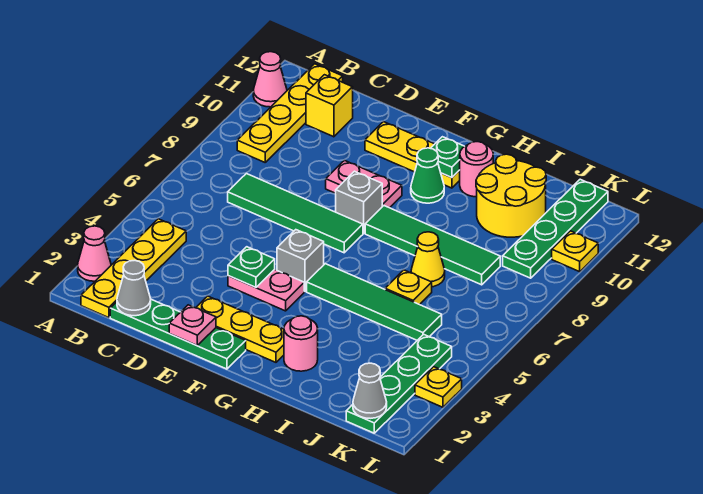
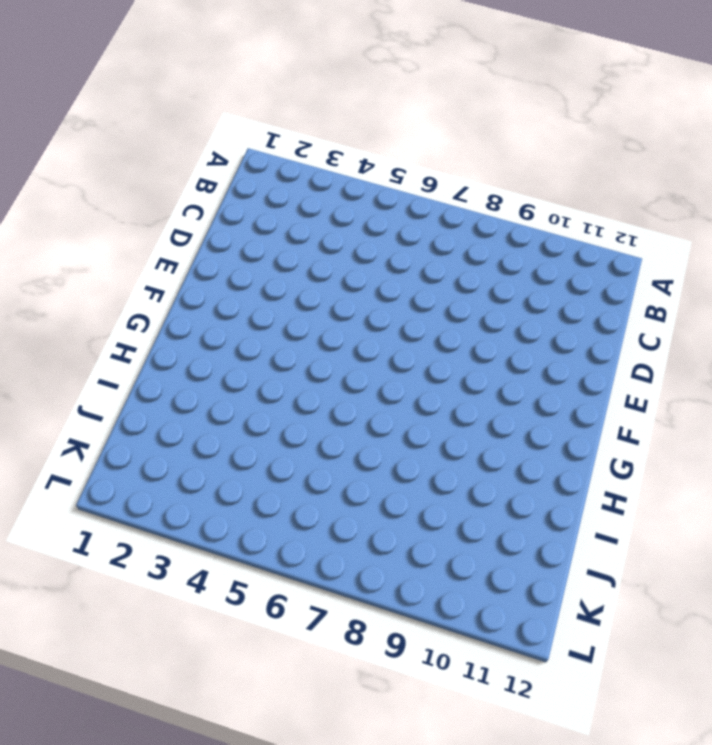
none -> pink 1x1 cone [78,226,111,281]
none -> pink 1x1 cone [253,52,287,107]
none -> yellow 1x4 plate [81,219,186,318]
none -> yellow 1x4 plate [237,64,343,162]

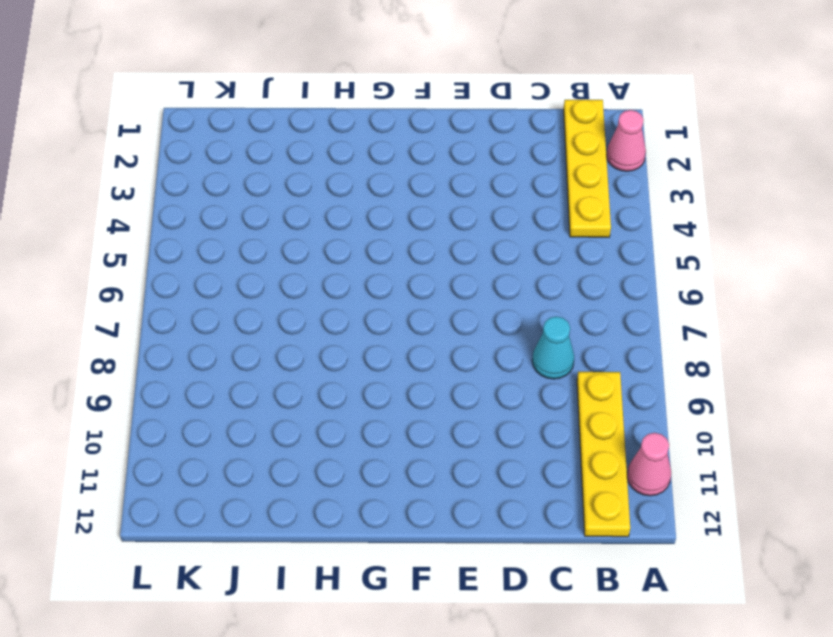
cyan 1x1 cone [532,316,574,379] -> none
none -> green 1x4 plate [110,299,246,369]
none -> green 1x4 tile [228,174,363,253]
none -> yellow 1x1 brick [306,75,353,137]
none -> yellow 1x3 plate [196,296,284,362]

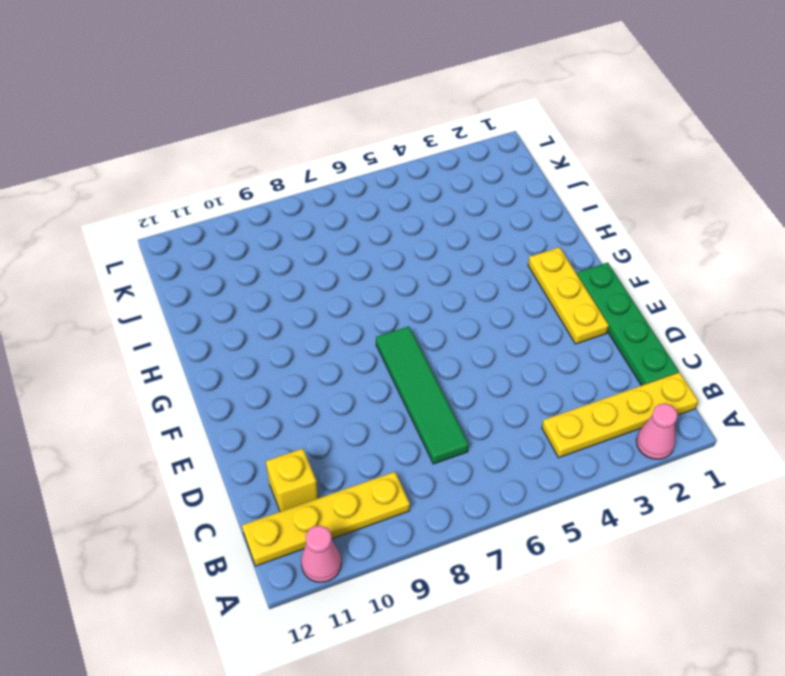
none -> pink 1x2 plate [228,269,304,311]
none -> pink 1x2 plate [326,161,402,208]
none -> yellow 1x3 plate [365,122,460,188]
none -> grey 1x1 brick [277,230,324,291]

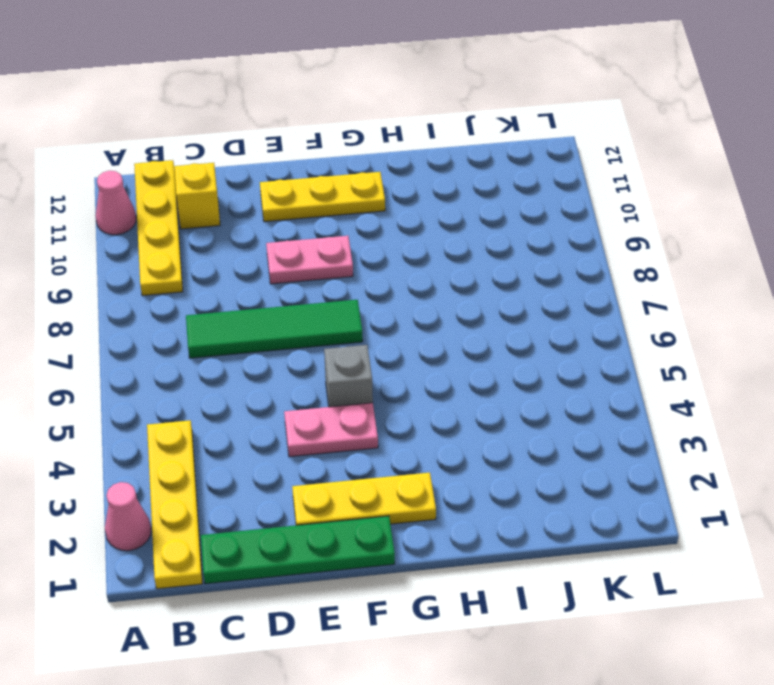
none -> grey 1x1 brick [336,171,382,233]
none -> green 1x4 tile [307,264,442,340]
none -> green 1x4 tile [365,206,500,285]
none -> green 1x1 cone [411,148,444,203]

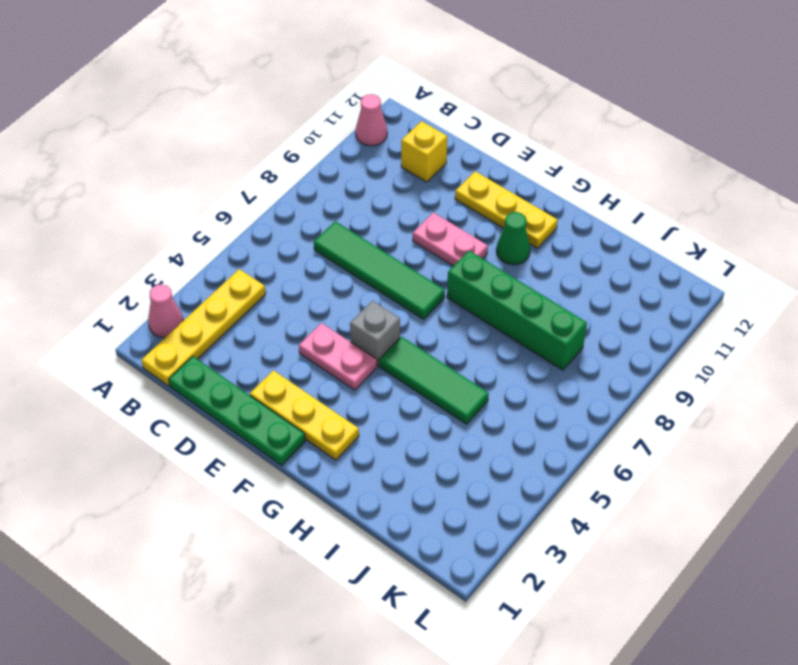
green 1x3 tile [379,337,489,424] -> green 1x4 tile [307,264,442,340]
green 1x4 brick [447,251,587,370] -> green 1x4 tile [365,206,500,285]
none -> yellow 1x4 plate [237,64,343,162]
none -> grey 1x1 brick [336,171,382,233]
none -> pink 1x1 round brick [284,316,318,371]
none -> pink 1x1 round brick [460,142,493,197]

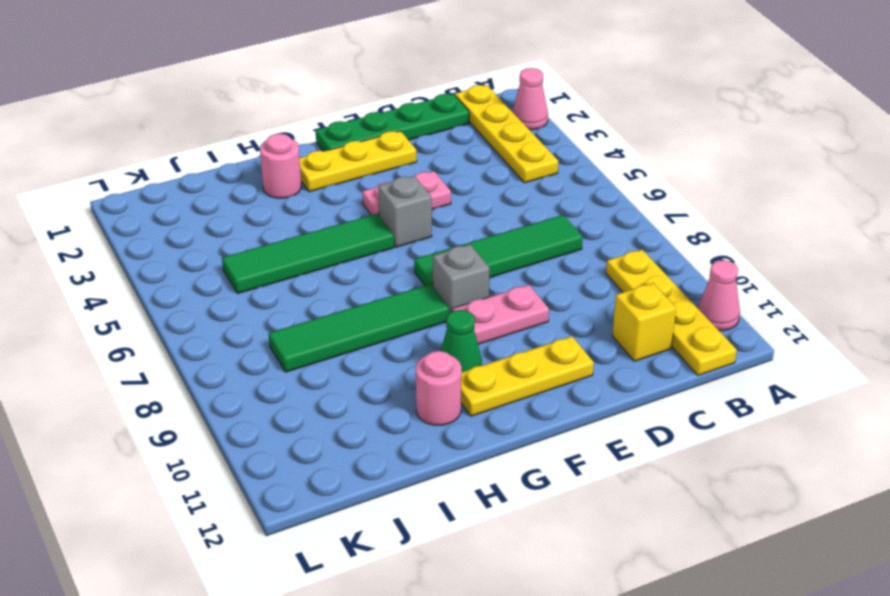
none -> yellow 1x1 plate [385,270,432,305]
none -> yellow 1x1 cone [411,232,445,287]
none -> yellow 2x2 round brick [476,154,546,237]
none -> green 1x4 plate [346,334,452,433]

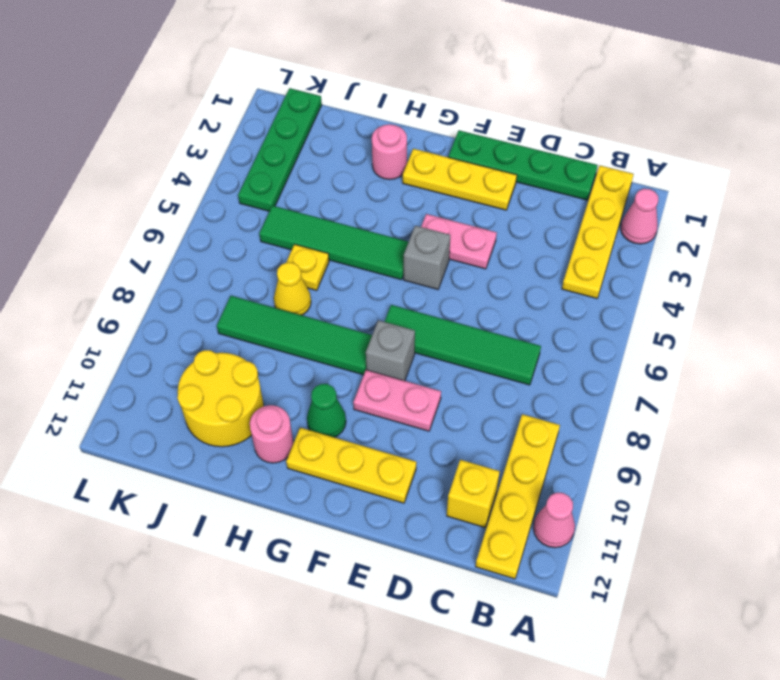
none -> green 1x4 plate [503,179,608,278]
none -> yellow 1x1 plate [415,367,462,407]
none -> yellow 1x1 plate [552,231,598,272]
none -> grey 1x1 cone [117,260,151,316]

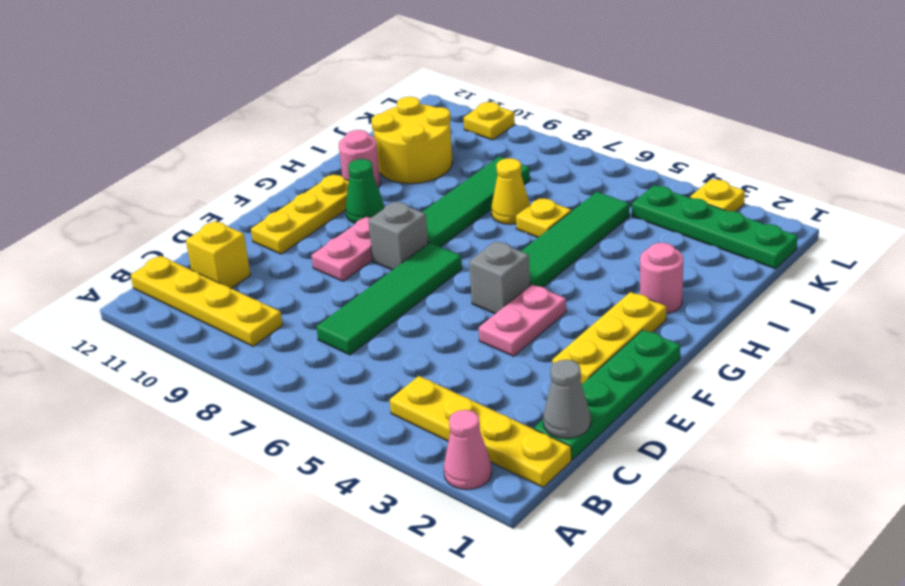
none -> pink 1x1 cone [253,52,287,107]
none -> green 1x4 plate [503,179,608,278]
none -> pink 1x1 plate [169,305,216,345]
none -> green 1x1 plate [228,247,275,287]

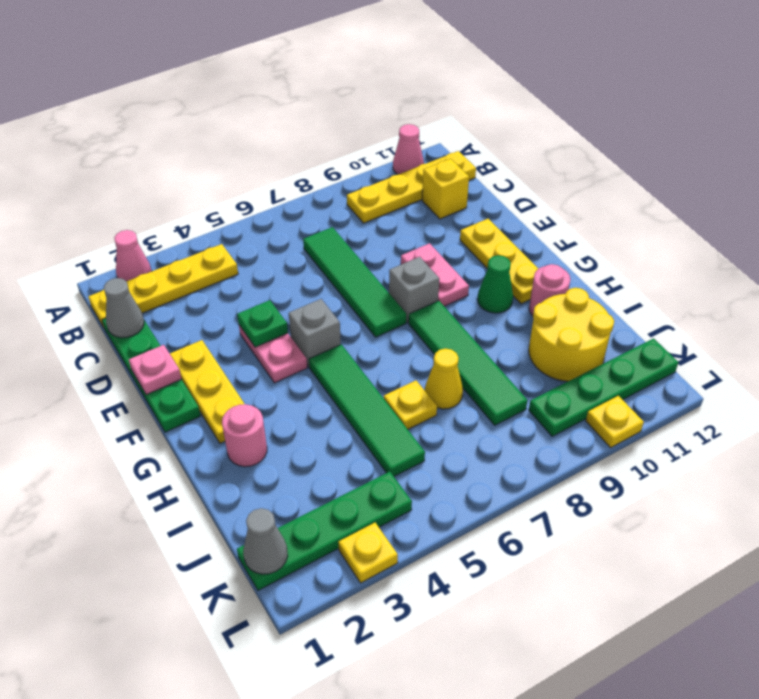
none -> green 1x1 plate [431,137,465,178]

